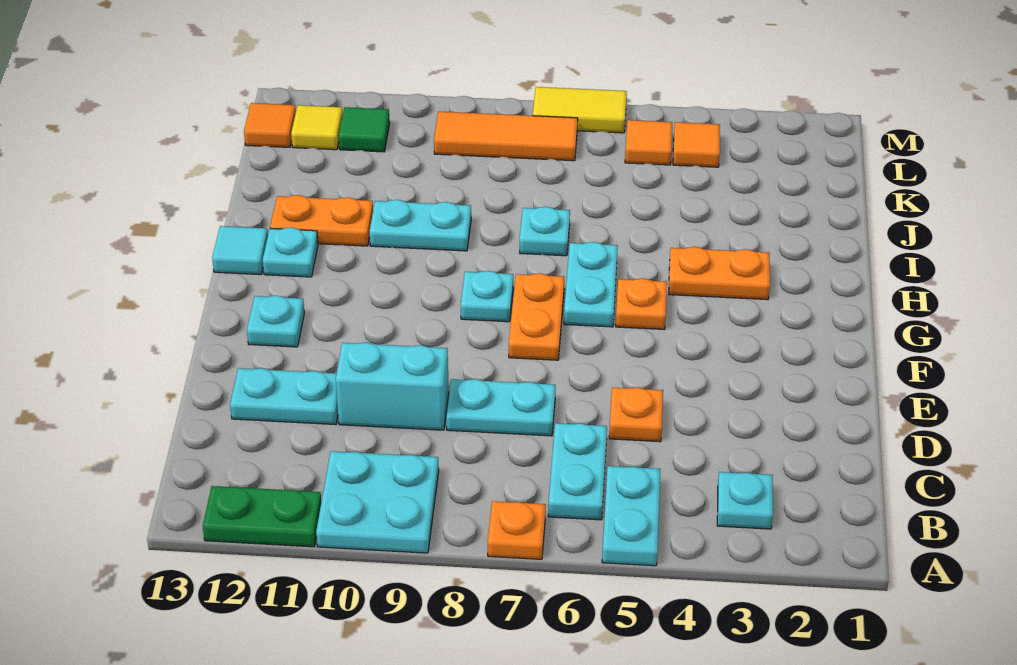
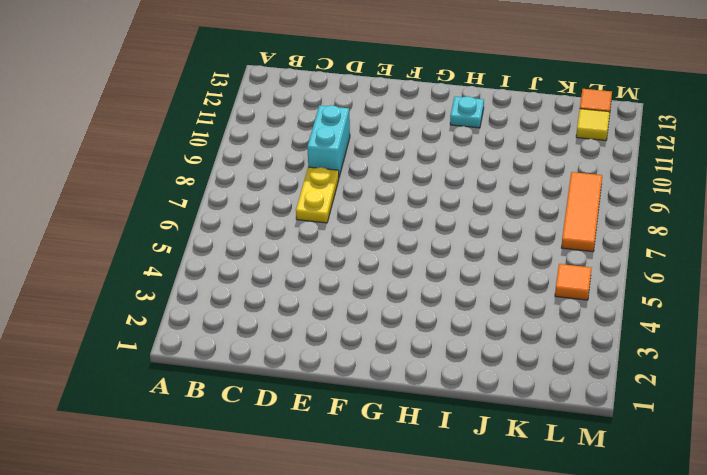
yellow 1x2 plate [296,167,339,223] -> cyan 1x2 plate [446,379,556,436]
none -> cyan 1x2 plate [602,466,660,566]
none -> orange 1x1 plate [488,501,546,559]
none -> cyan 2x2 plate [316,451,439,553]

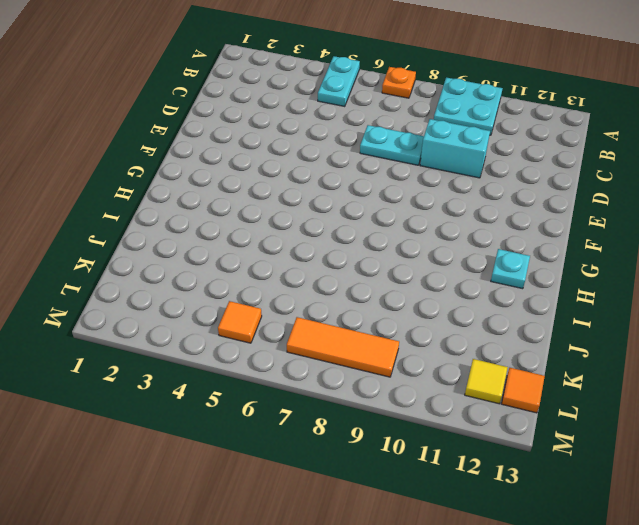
none -> green 1x2 plate [203,486,321,547]
none -> cyan 1x1 plate [717,472,773,529]
none -> cyan 1x2 plate [548,423,607,520]

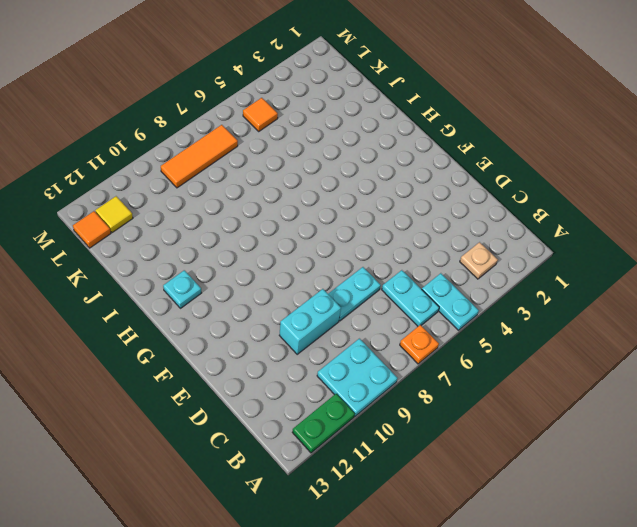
tan 1x1 plate [460,242,498,279] -> cyan 1x1 plate [717,472,773,529]
none -> orange 1x1 plate [609,387,663,442]
none -> cyan 1x2 plate [230,368,338,425]
none -> orange 1x2 plate [509,273,564,360]

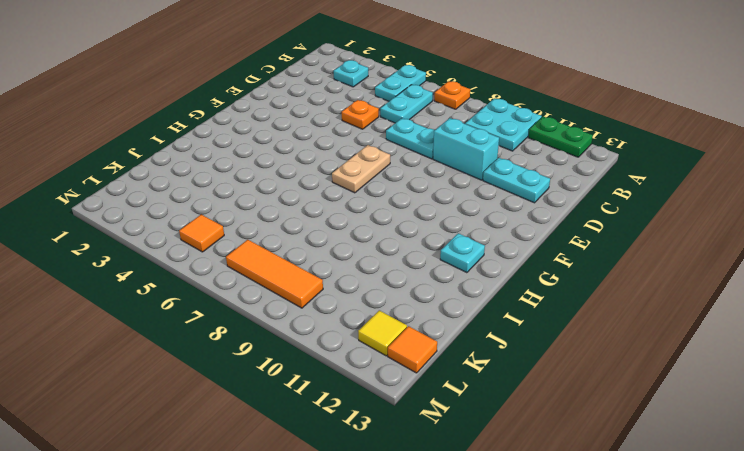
tan 1x2 plate [332,145,390,193] -> orange 1x2 plate [509,273,564,360]
none -> cyan 1x1 plate [247,295,304,347]
none -> orange 1x1 plate [616,278,667,329]
none -> cyan 1x2 plate [564,242,618,327]

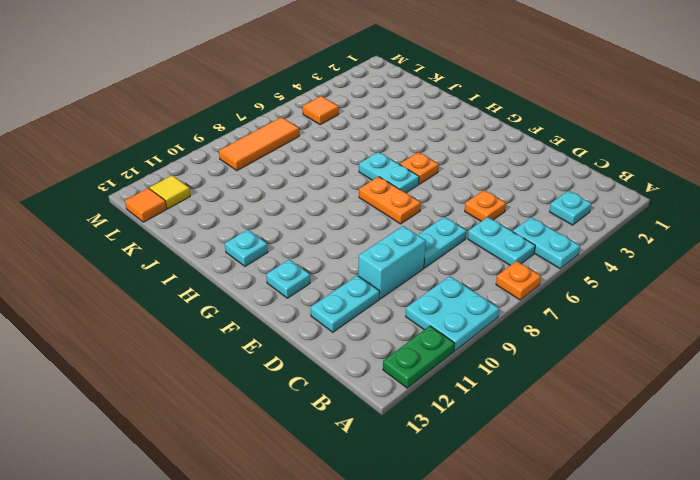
none -> cyan 1x1 plate [461,271,513,322]
none -> orange 1x2 plate [669,247,770,300]
none -> cyan 1x1 tile [212,226,268,275]

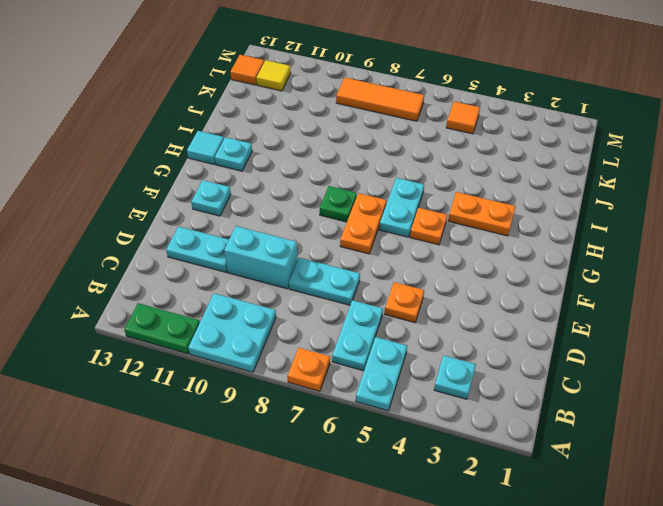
green 1x1 plate [320,186,357,222] -> cyan 1x1 plate [461,271,513,322]
none -> cyan 1x1 plate [520,207,570,256]
none -> cyan 1x2 plate [370,200,471,251]
none -> orange 1x2 plate [270,195,373,246]

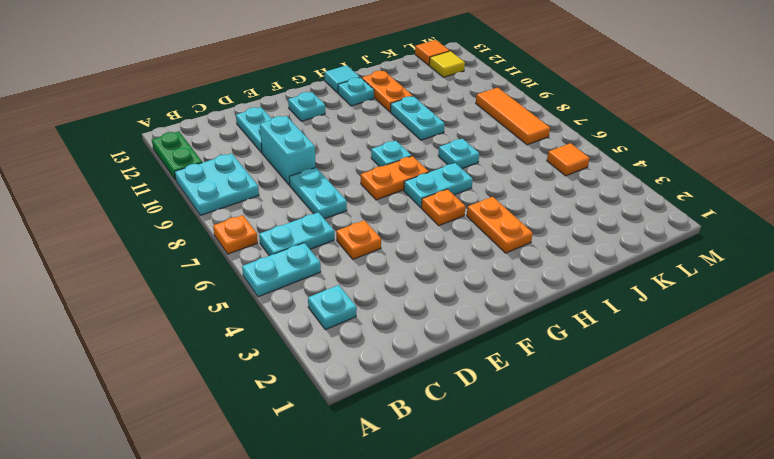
none -> orange 1x1 tile [673,122,720,167]
none -> green 1x1 tile [339,107,390,152]
none -> yellow 1x2 tile [533,87,627,133]

